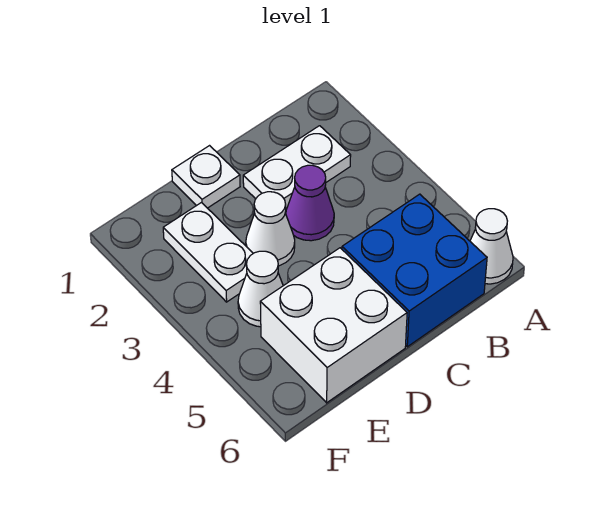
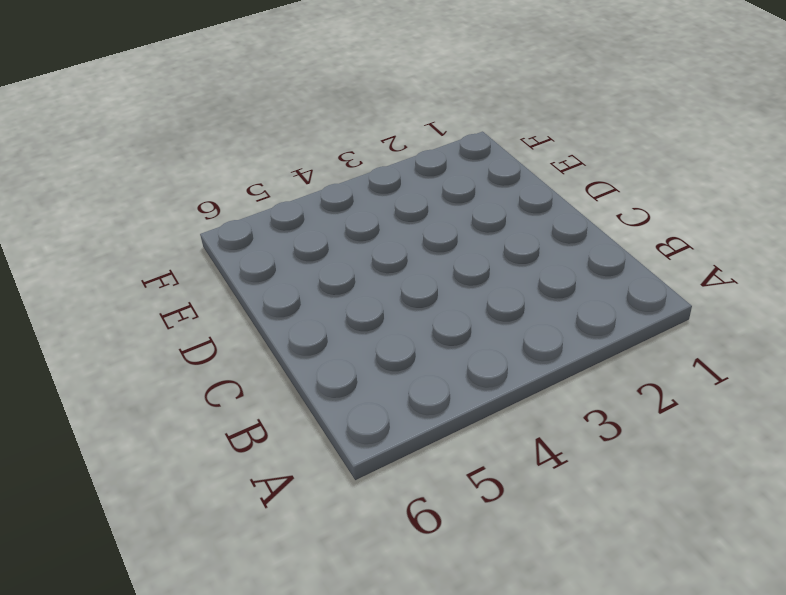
none -> white 1x1 cone [470,209,513,284]
none -> white 1x2 plate [243,126,351,209]

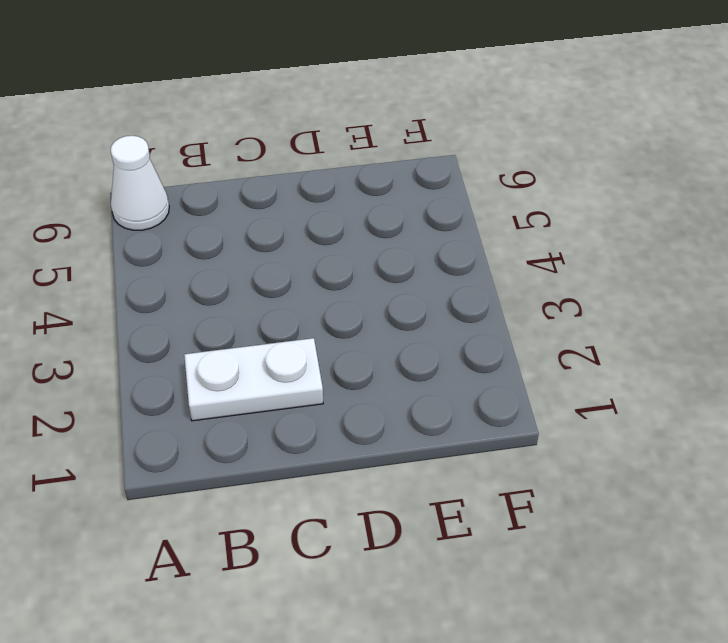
none -> blue 2x2 brick [342,194,487,347]
none -> purple 1x1 cone [286,165,334,241]

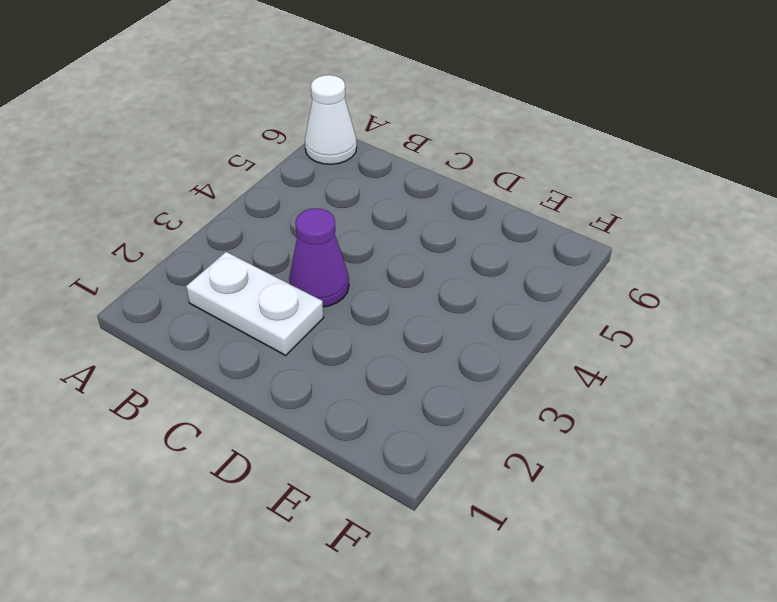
none -> blue 2x2 brick [342,194,487,347]
none -> white 1x1 plate [172,146,240,208]

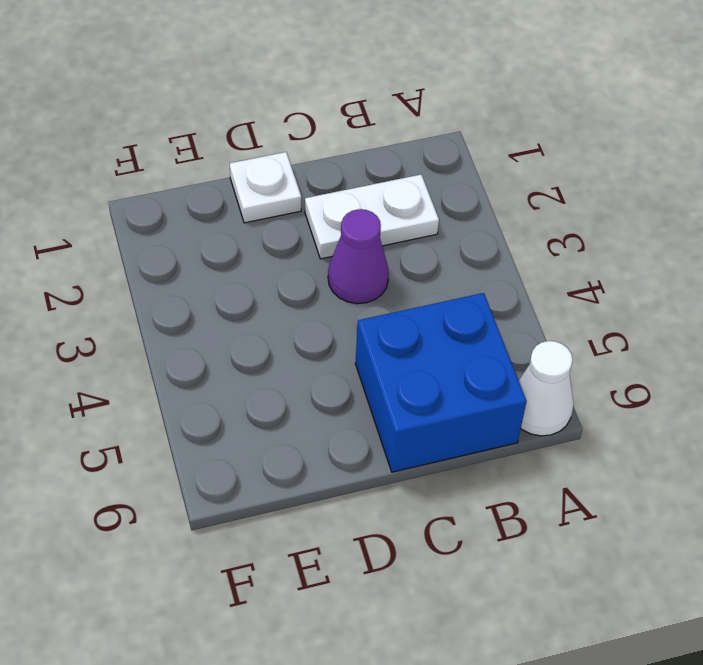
none -> white 1x1 cone [246,192,295,266]
none -> white 2x2 brick [260,248,407,403]

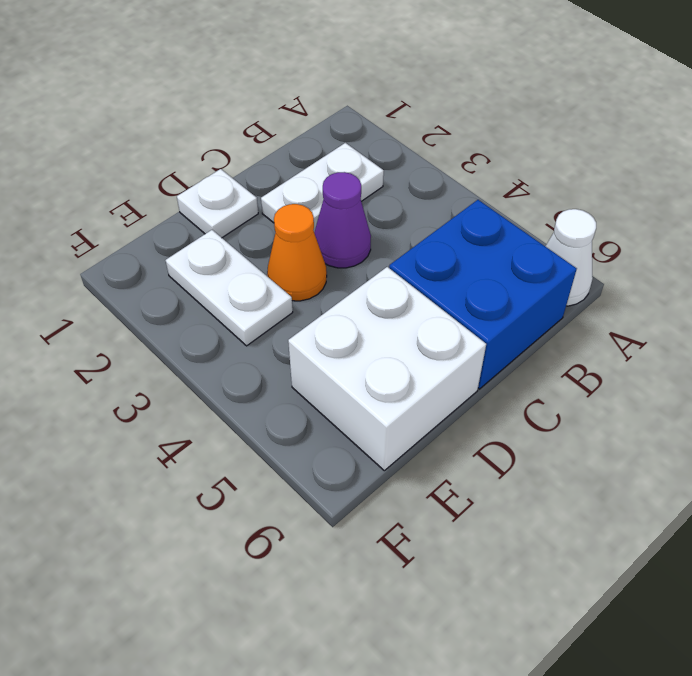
orange 1x1 cone [267,204,327,301] -> white 1x1 cone [246,192,295,266]
none -> white 1x1 cone [238,251,283,327]

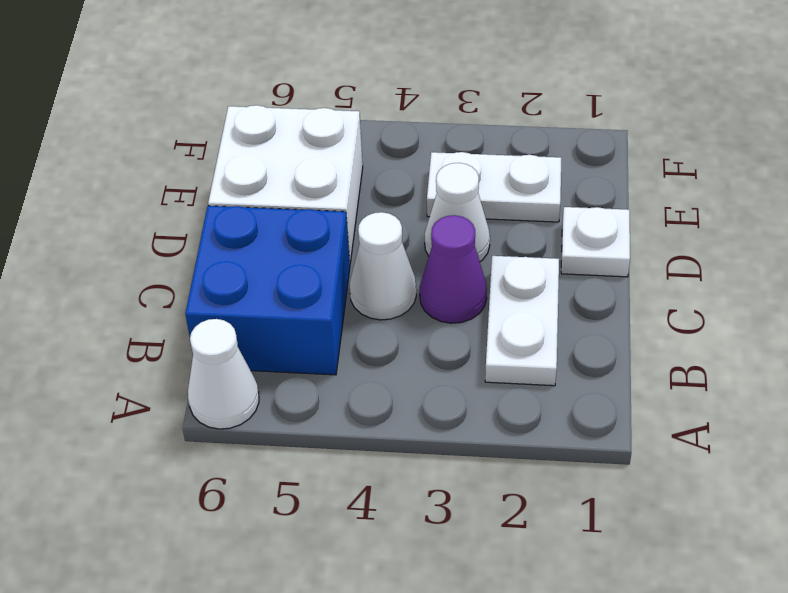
white 1x1 cone [349,212,416,320] -> white 1x1 cone moved to [238,251,283,327]

